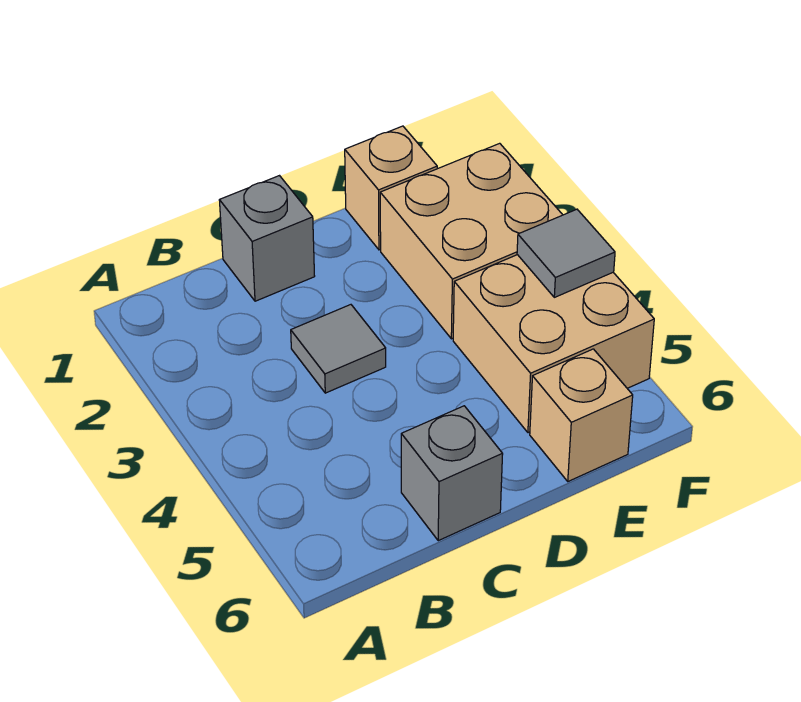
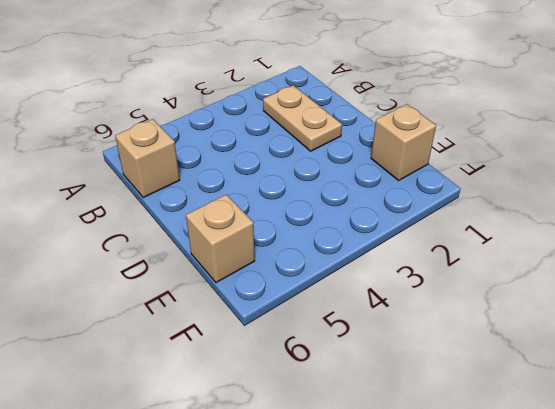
tan 1x2 plate [263,85,342,151] -> none
tan 1x1 brick [115,119,180,198] -> none
none -> grey 1x1 brick [219,176,315,301]
none -> grey 1x1 tile [291,305,386,393]

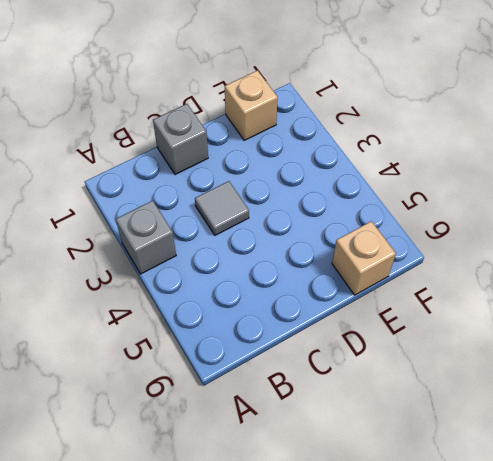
grey 1x1 brick [116,201,176,274] -> grey 1x1 brick moved to [401,406,503,541]
none -> tan 2x2 brick [380,143,562,339]
none -> tan 2x2 brick [453,255,654,433]

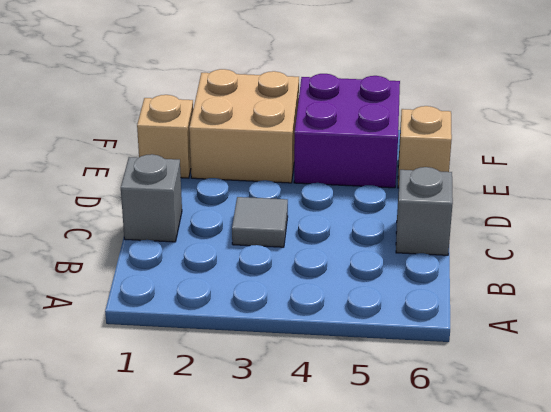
purple 2x2 brick [294,74,400,188] -> tan 2x2 brick [453,255,654,433]
none -> grey 1x1 tile [517,209,615,297]

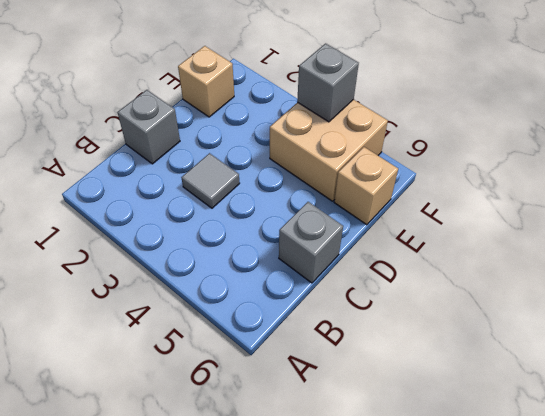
grey 1x1 brick [297,43,359,122] -> grey 1x1 tile [517,209,615,297]
none -> tan 2x2 brick [380,143,562,339]

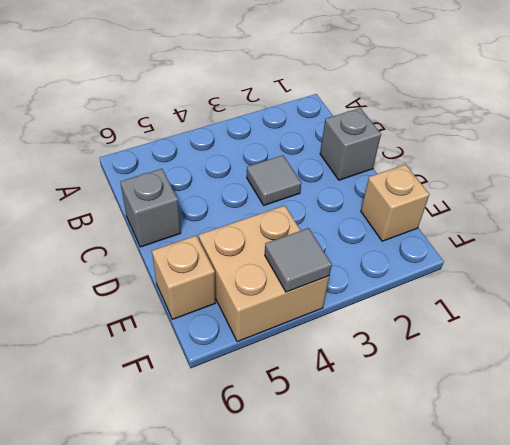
none -> tan 2x2 brick [380,143,562,339]

